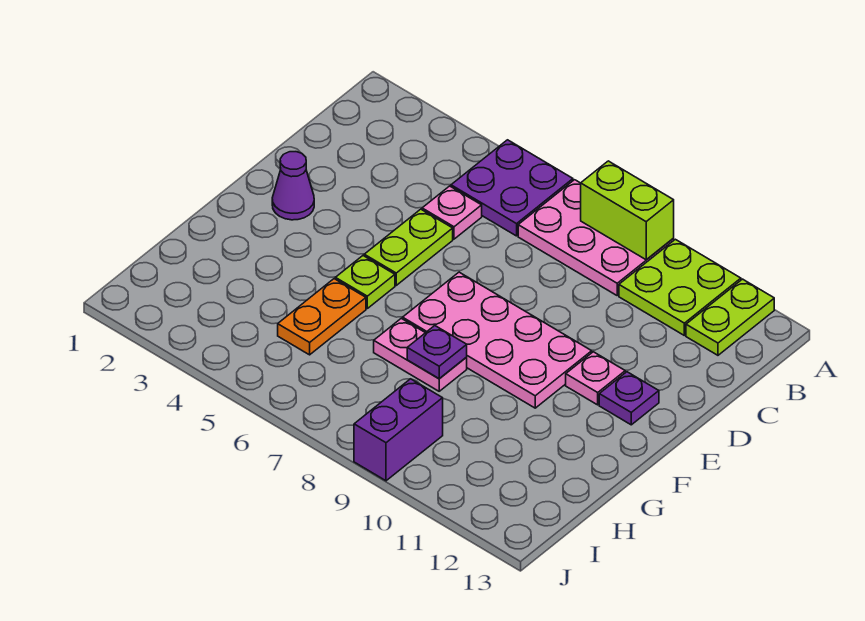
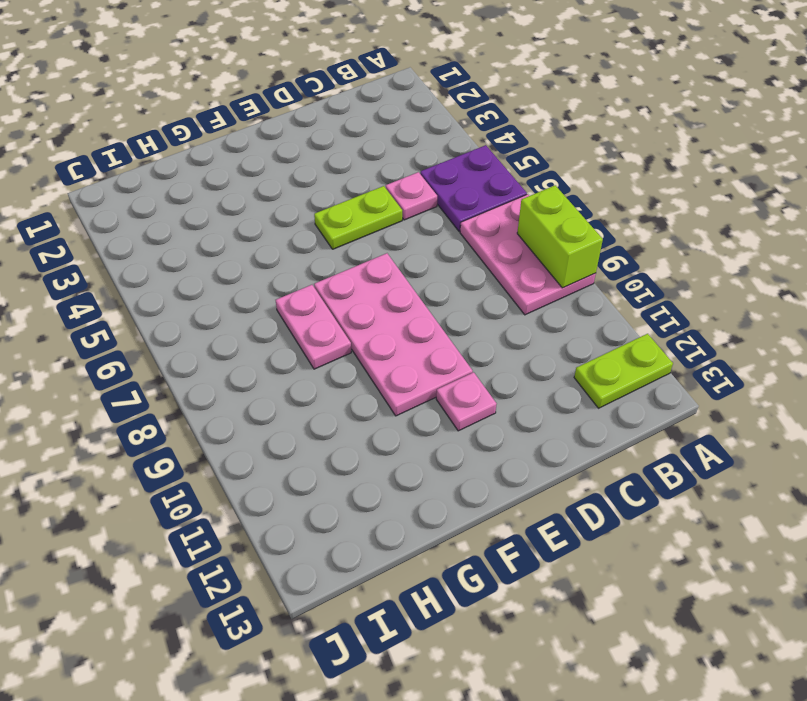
none -> lime 2x2 plate [619,239,741,335]
none -> purple 1x1 cone [272,152,314,220]
none -> purple 1x1 plate [599,372,659,425]

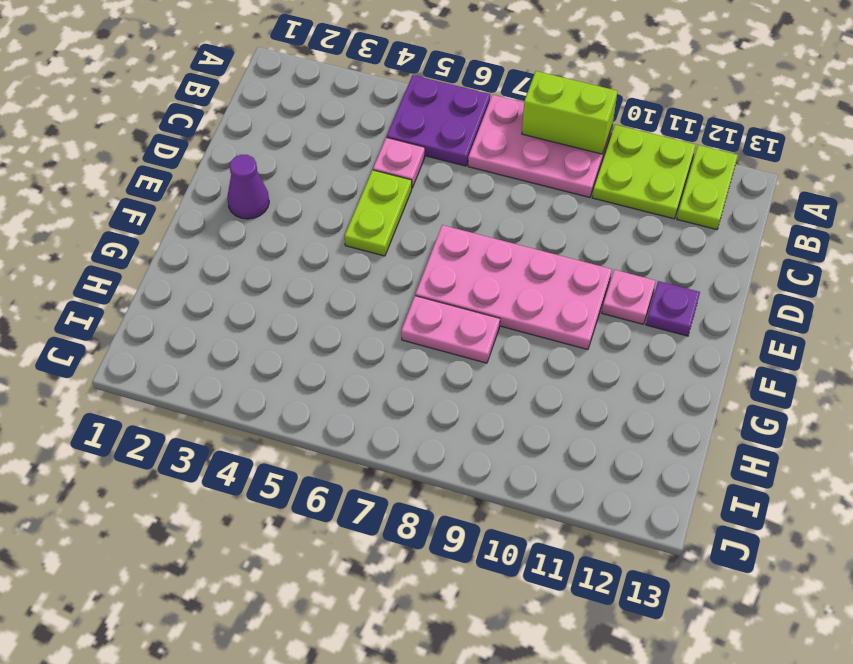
none -> lime 1x1 plate [335,256,395,308]
none -> orange 1x2 plate [278,279,366,355]
none -> purple 1x2 brick [354,379,443,481]

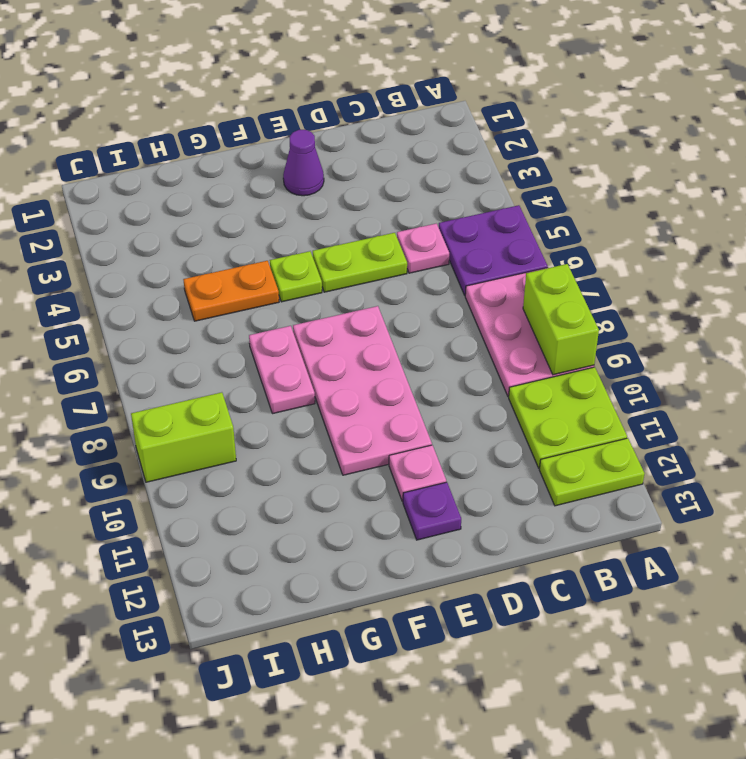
lime 1x2 brick [131,392,236,482] -> purple 1x2 brick [354,379,443,481]
none -> purple 1x1 plate [407,326,467,379]

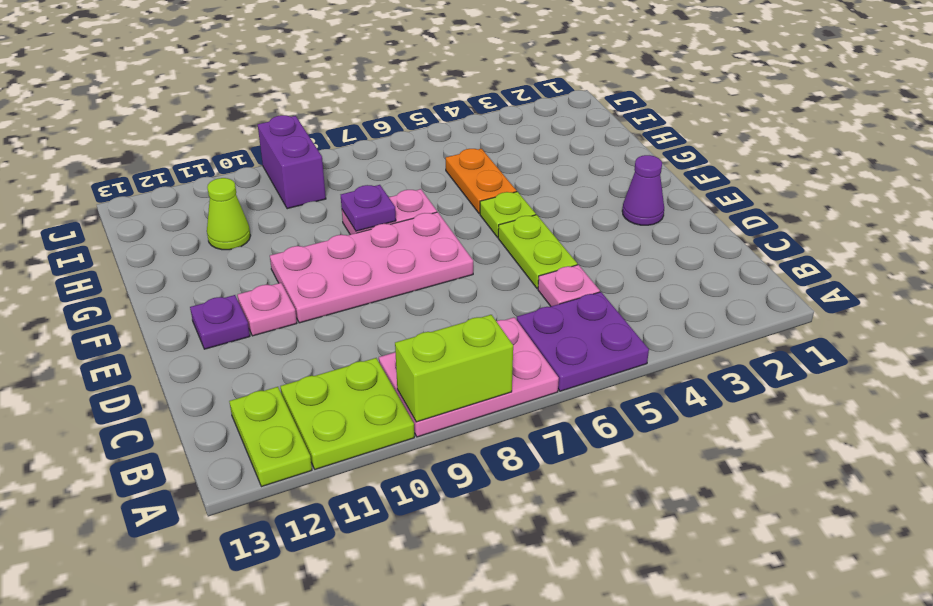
lime 1x1 cone [207,178,251,250] -> none

